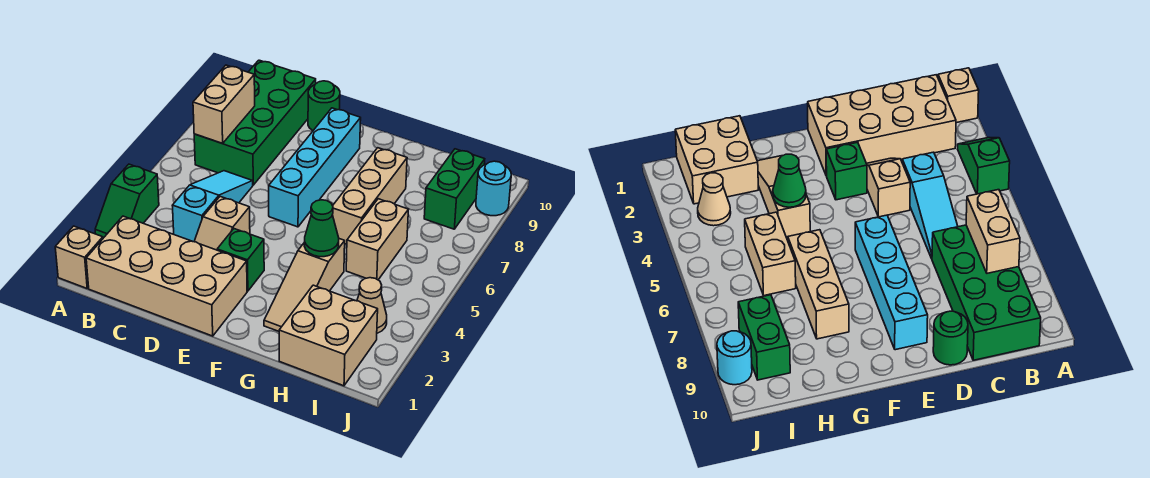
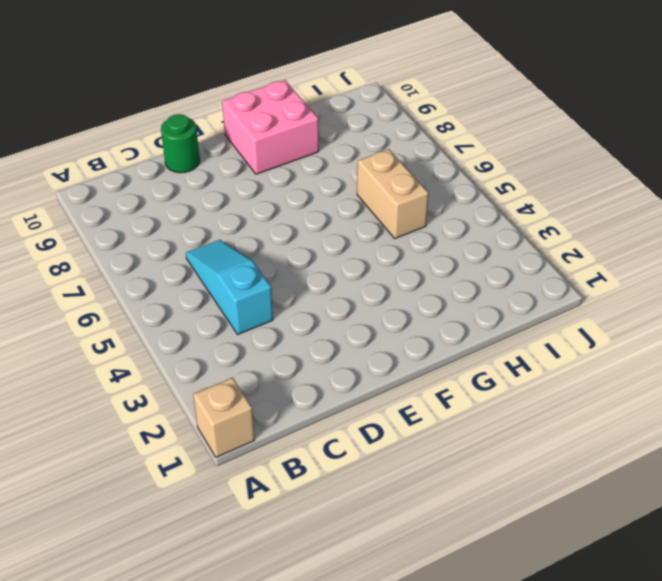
pink 2x2 brick [222,80,319,174] -> none
none -> green 1x2 slope [95,164,159,238]
none -> tan 2x4 brick [86,216,247,336]
none -> green 2x4 brick [194,60,316,185]

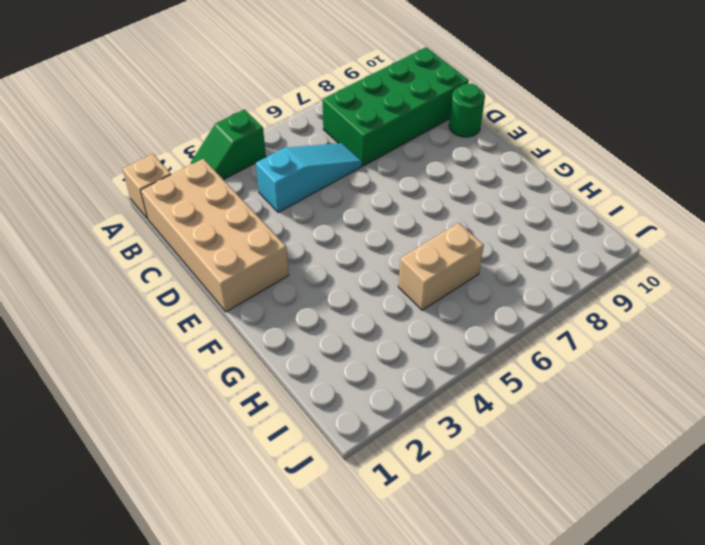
none -> tan 1x2 slope [194,197,250,250]
none -> green 1x1 brick [217,229,264,291]
none -> cyan 1x4 brick [269,108,361,227]

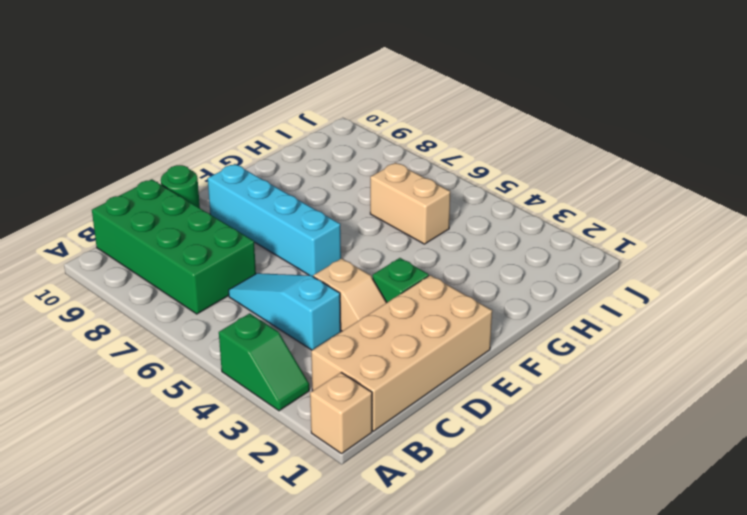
none -> tan 1x3 slope [264,239,345,331]
none -> tan 1x3 brick [332,148,407,244]
none -> tan 2x2 brick [279,285,378,386]

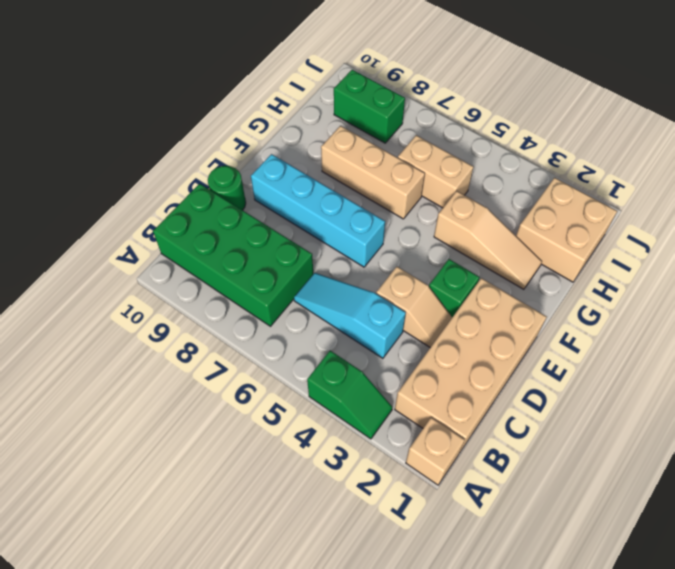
none -> tan 1x1 cone [357,278,387,333]
none -> cyan 1x1 round brick [476,161,511,216]
none -> tan 1x2 brick [193,65,255,143]

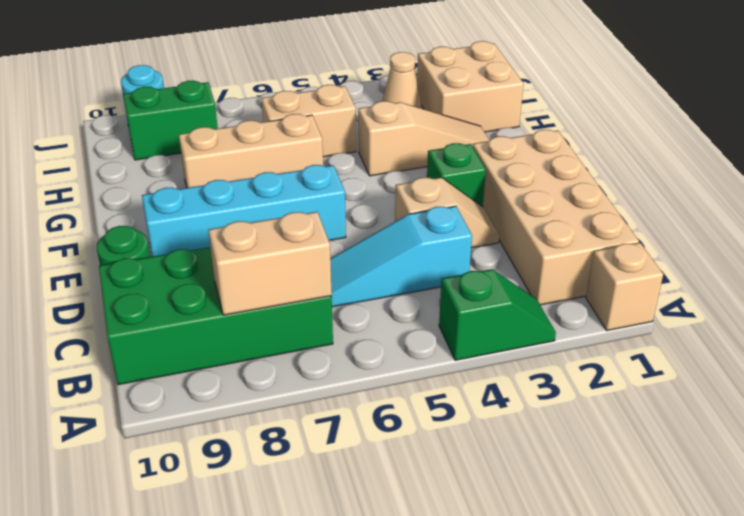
none -> green 1x1 cone [304,200,339,257]

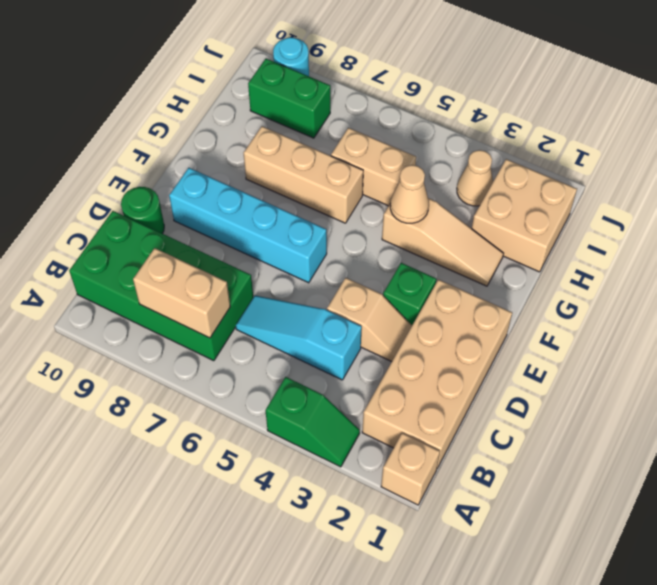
tan 1x1 cone [390,165,429,223] -> green 1x1 cone [304,200,339,257]

